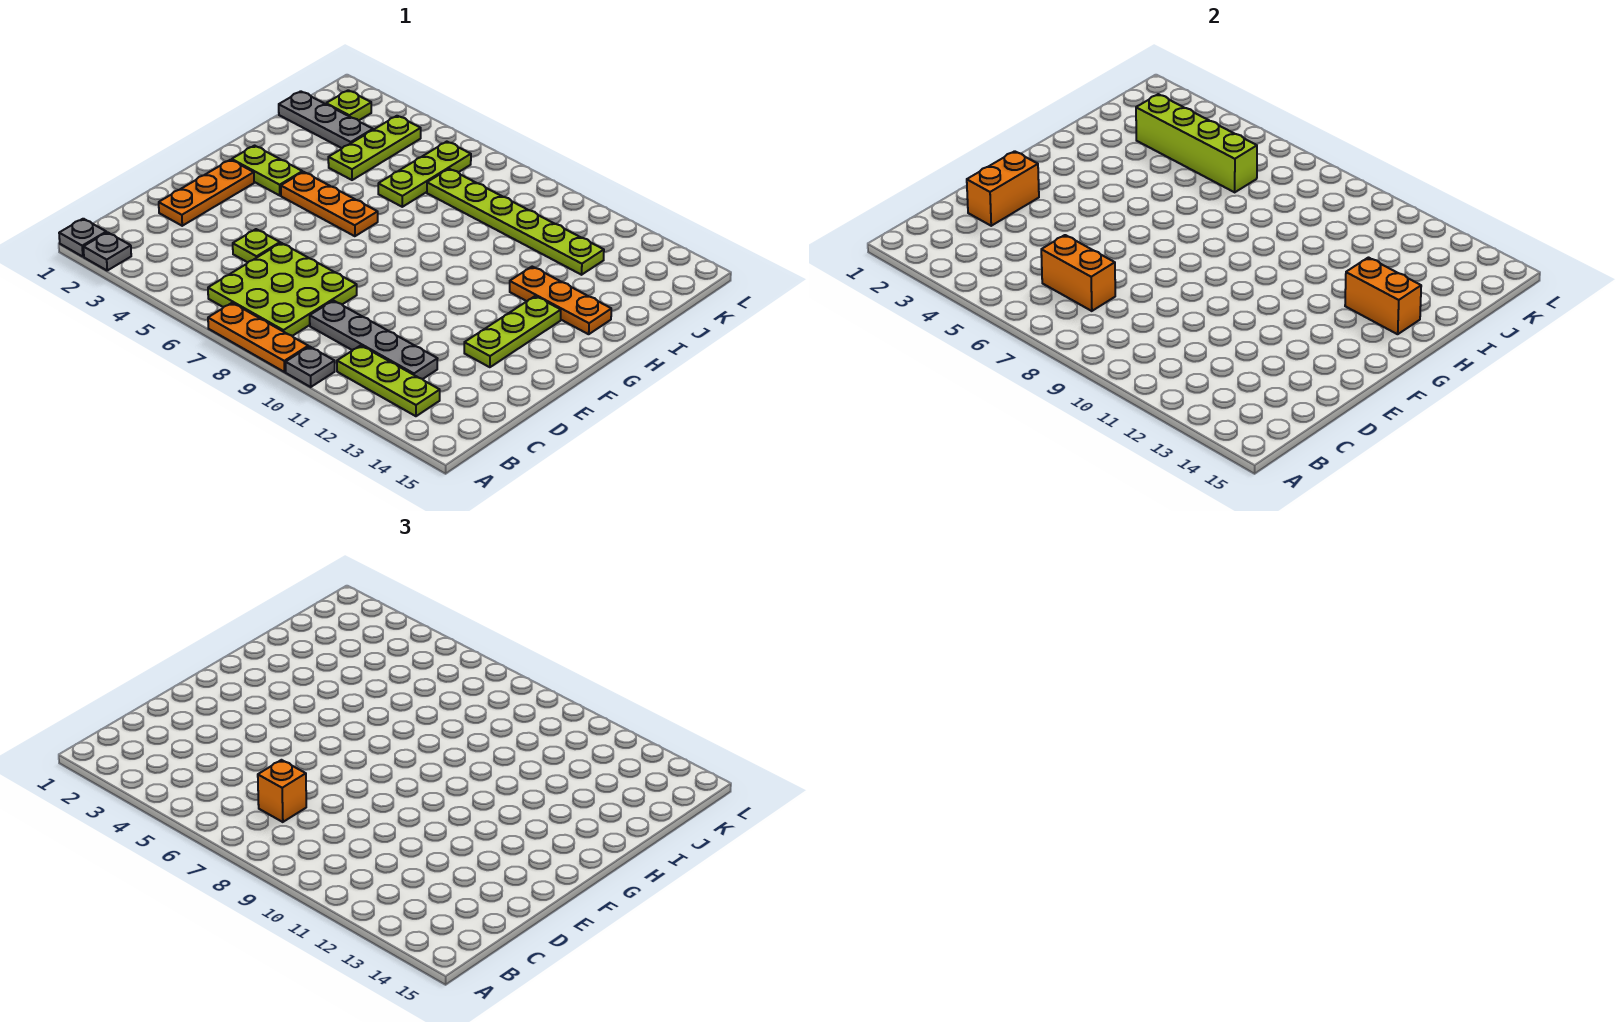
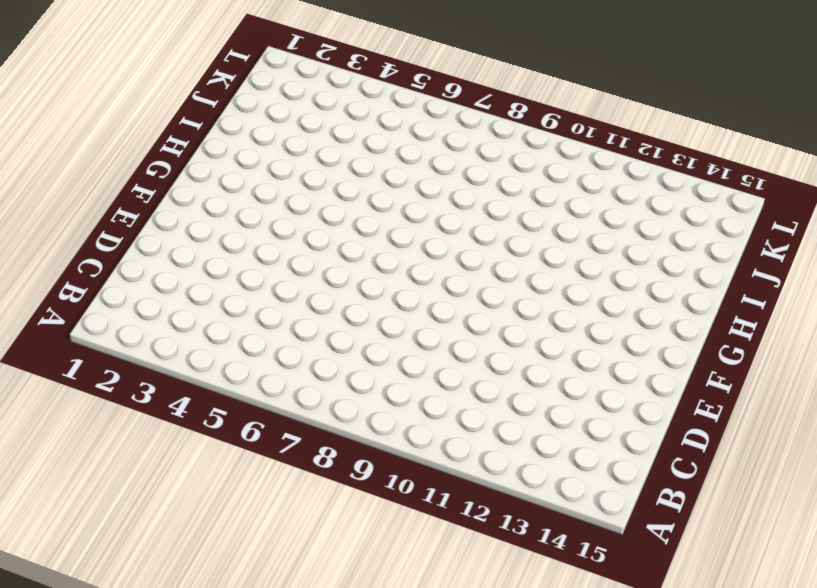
none -> grey 1x1 plate [59,219,106,256]
none -> grey 1x1 plate [83,232,131,270]
none -> orange 1x3 plate [208,303,308,372]

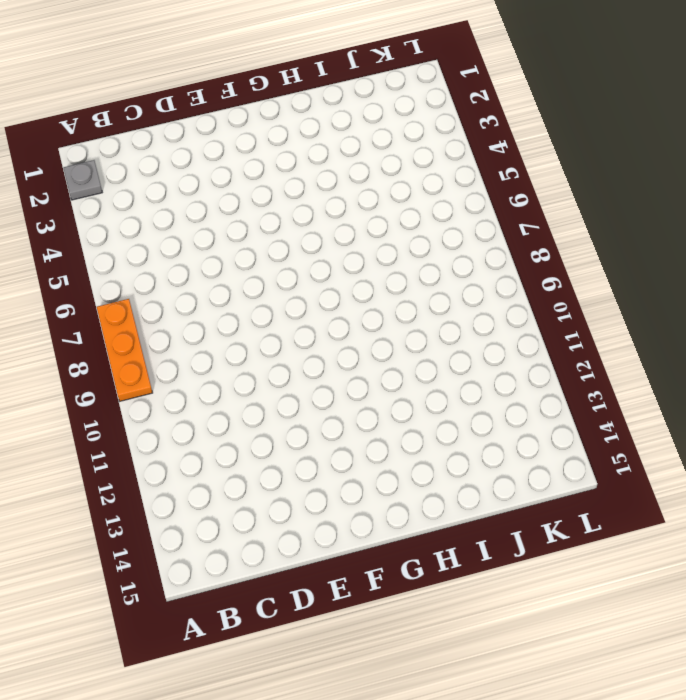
none -> grey 1x1 plate [59,219,106,256]
none -> grey 1x1 plate [286,347,335,387]
none -> lime 3x3 plate [208,243,357,336]

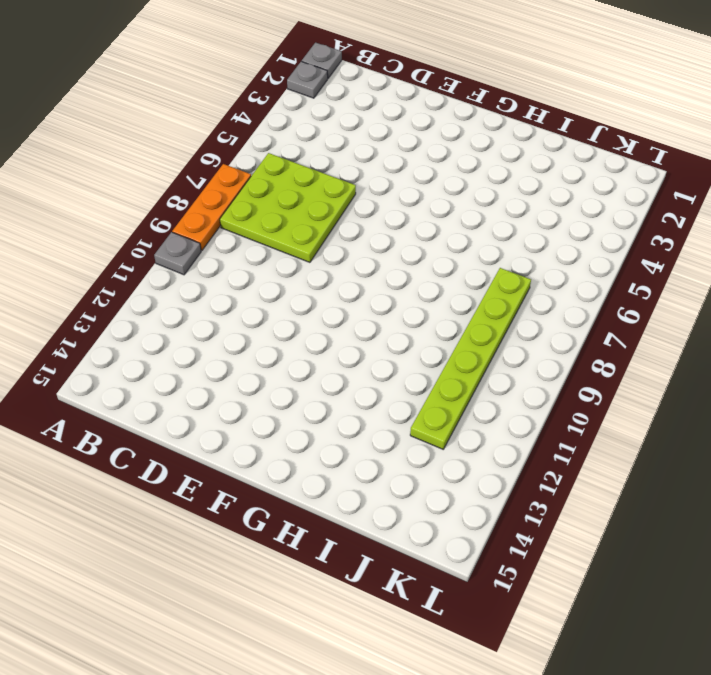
none -> lime 1x3 plate [337,345,440,416]
none -> grey 1x4 plate [310,300,437,379]
none -> orange 1x3 plate [159,160,254,226]

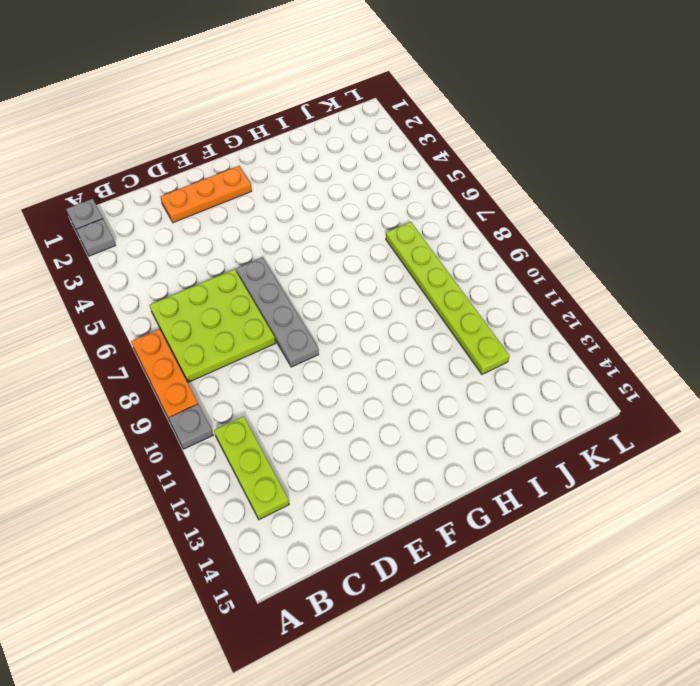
grey 1x4 plate [236,257,319,367] -> grey 1x4 plate moved to [310,300,437,379]
none -> lime 1x1 plate [233,229,280,262]
none -> lime 1x3 plate [464,296,561,367]
none -> lime 1x2 plate [232,146,302,196]

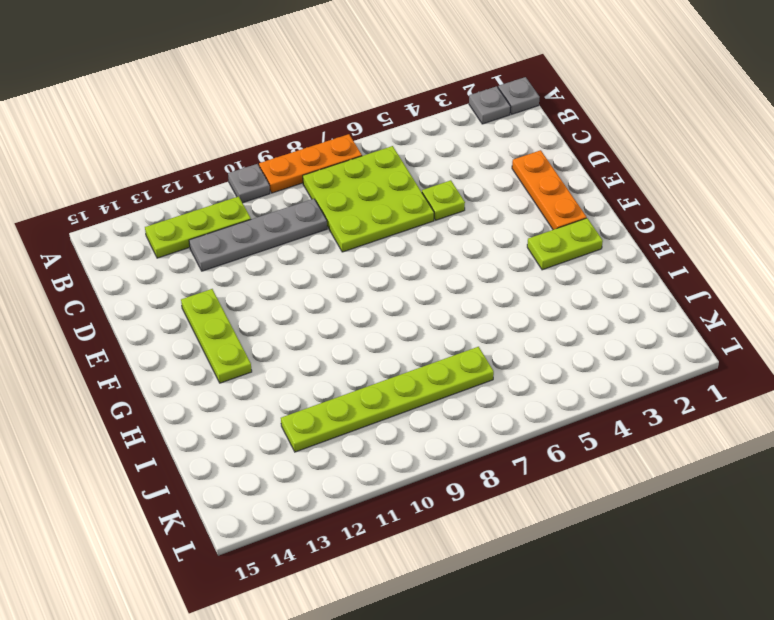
none -> orange 1x3 plate [281,172,378,236]
none -> orange 1x3 plate [510,267,611,334]
none -> lime 1x3 plate [328,116,421,180]

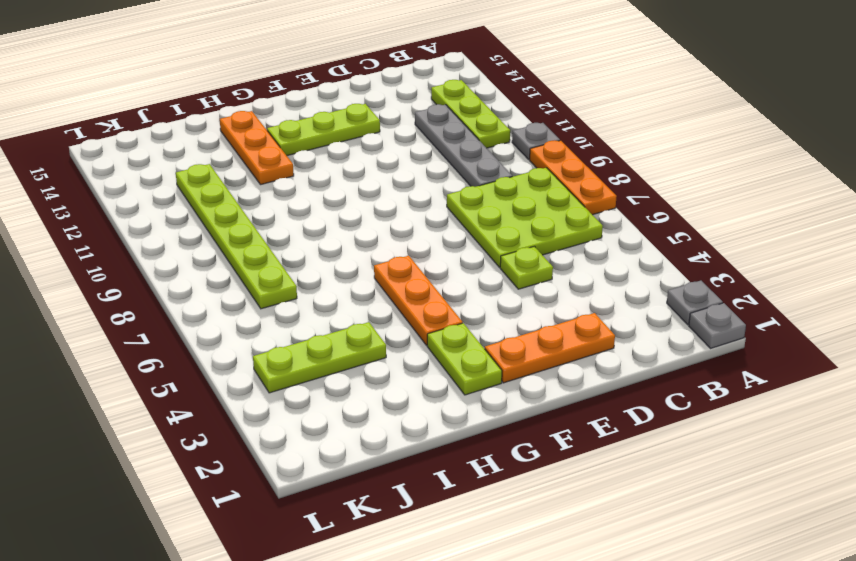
none -> lime 1x3 plate [378,142,471,207]
none -> grey 1x3 plate [279,91,373,148]
none -> lime 1x1 plate [326,90,371,121]

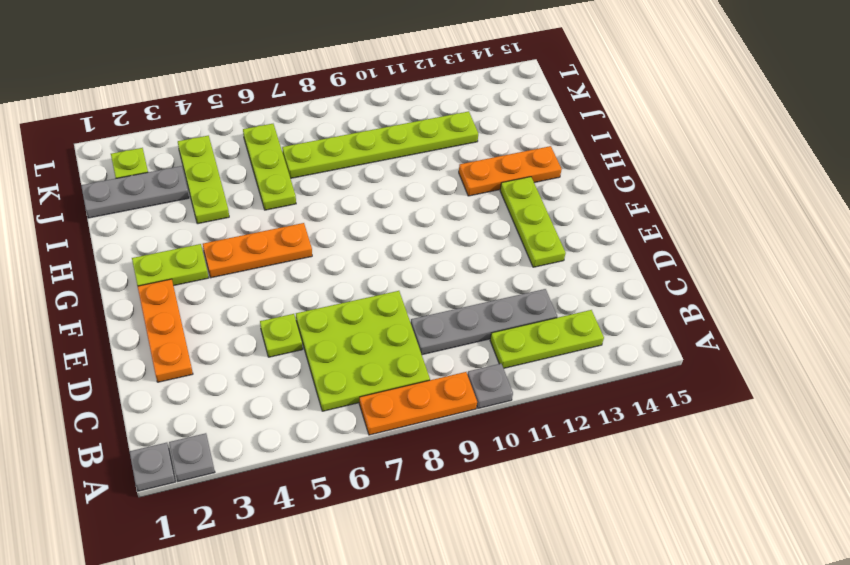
none -> orange 1x2 brick [1041,235,1115,311]
none -> orange 1x2 brick [967,151,1039,226]
none -> orange 1x2 brick [1345,258,1421,334]

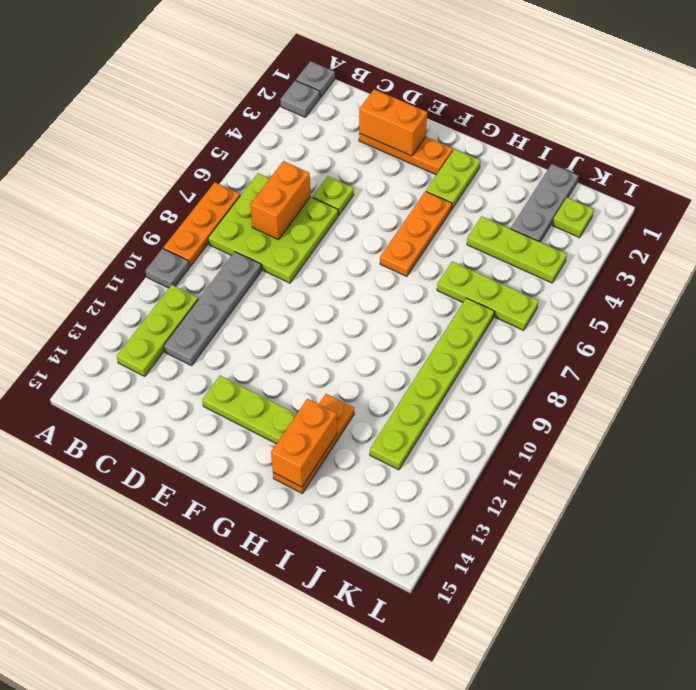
none -> lime 1x4 brick [1136,94,1257,192]
none -> orange 1x1 brick [258,760,306,822]

